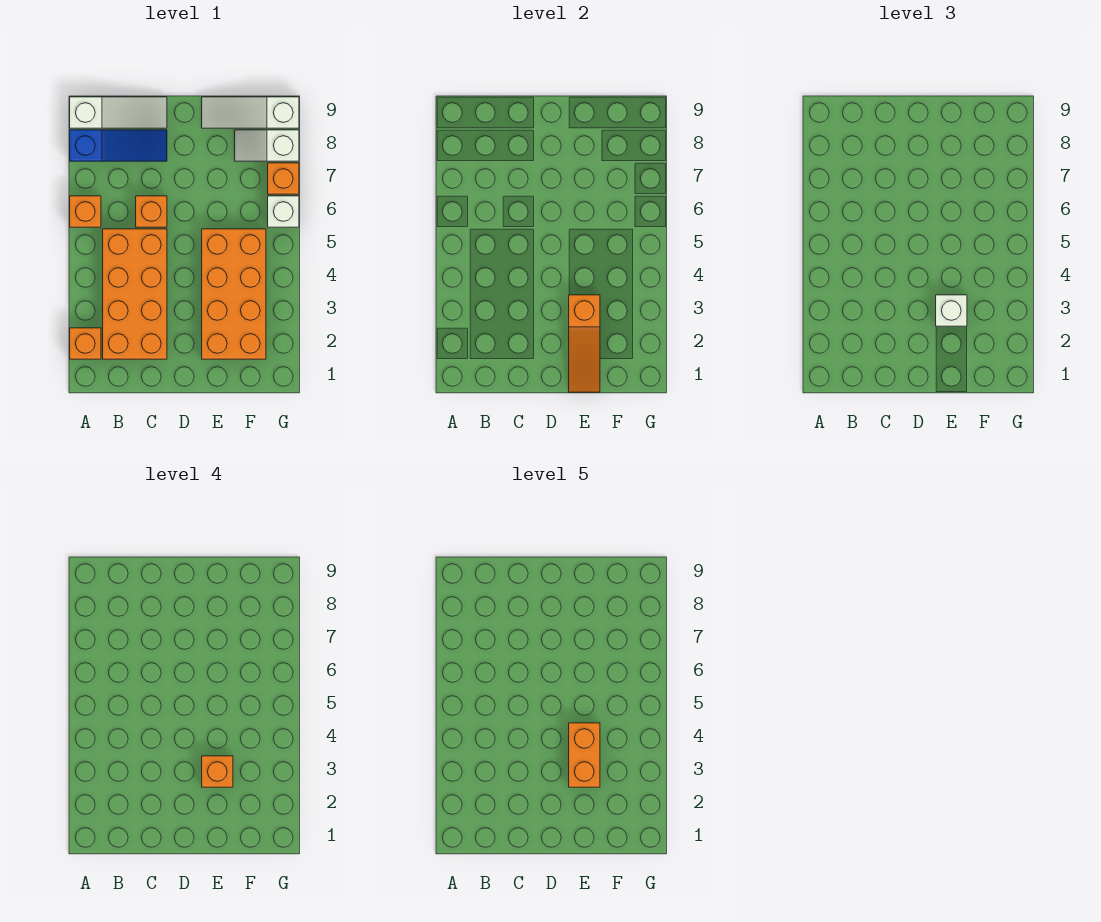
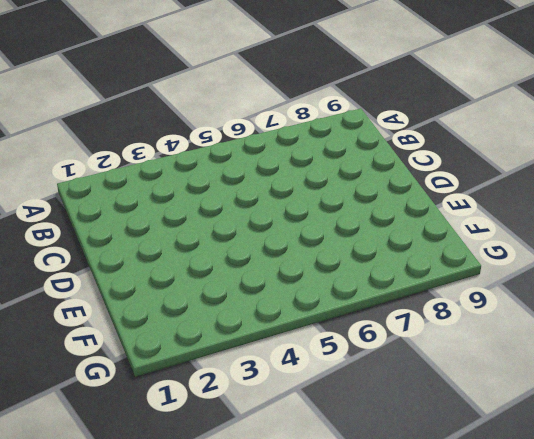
none -> orange 1x1 brick [70,328,101,359]
none -> orange 1x1 brick [70,196,101,227]
none -> blue 1x3 slope [70,130,167,161]

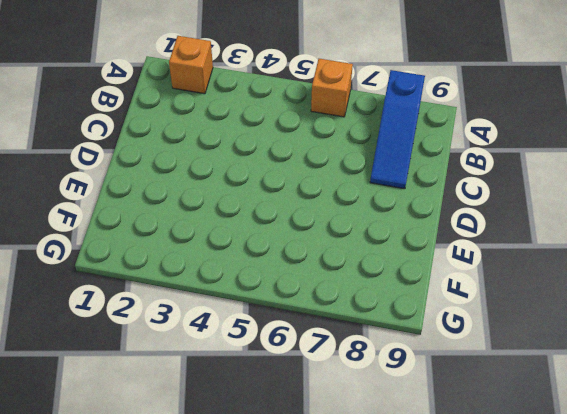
none -> white 1x3 slope [70,97,167,128]
none -> orange 2x4 brick [103,229,167,359]
none -> orange 1x1 brick [136,196,167,227]

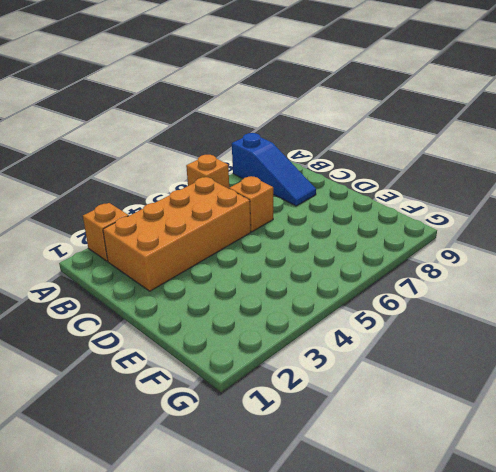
none -> white 1x3 slope [70,97,167,128]
none -> orange 2x4 brick [202,229,266,359]
none -> white 1x3 slope [202,97,299,128]

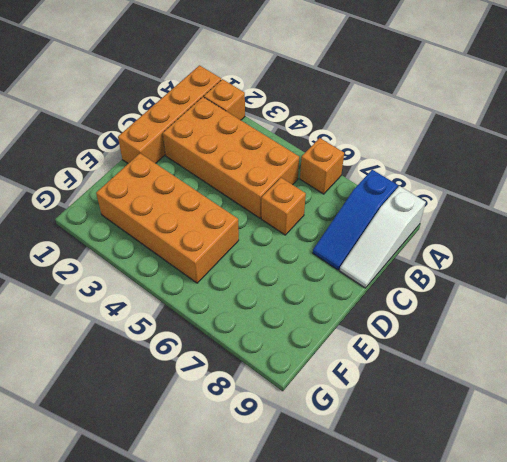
orange 1x4 brick [118,65,221,163] -> none
none -> white 1x3 slope [202,97,299,128]
none -> white 1x2 slope [235,130,299,161]
none -> white 1x1 brick [268,196,299,227]

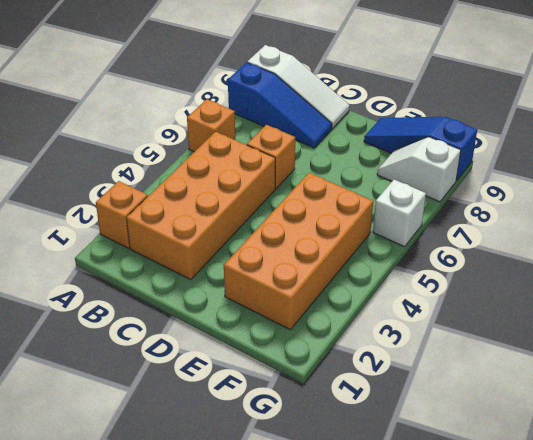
blue 1x3 slope [364,117,477,181] -> white 1x3 slope [202,97,299,128]
none -> orange 1x1 brick [268,163,299,194]
none -> orange 1x3 slope [569,295,600,392]
none -> white 1x1 brick [936,295,967,326]

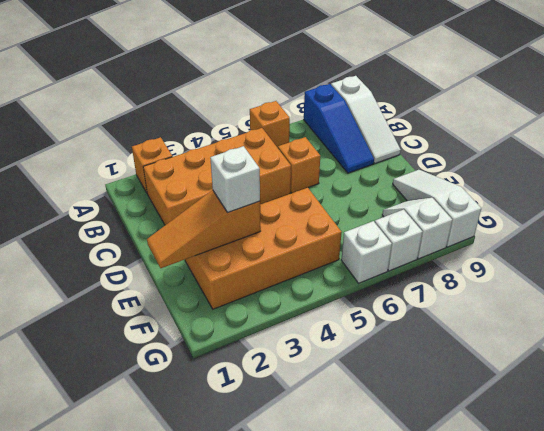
white 1x1 brick [375,210,422,271] -> orange 1x1 brick [268,163,299,194]
none -> orange 1x1 brick [202,756,233,787]
none -> orange 1x2 brick [569,723,600,787]

